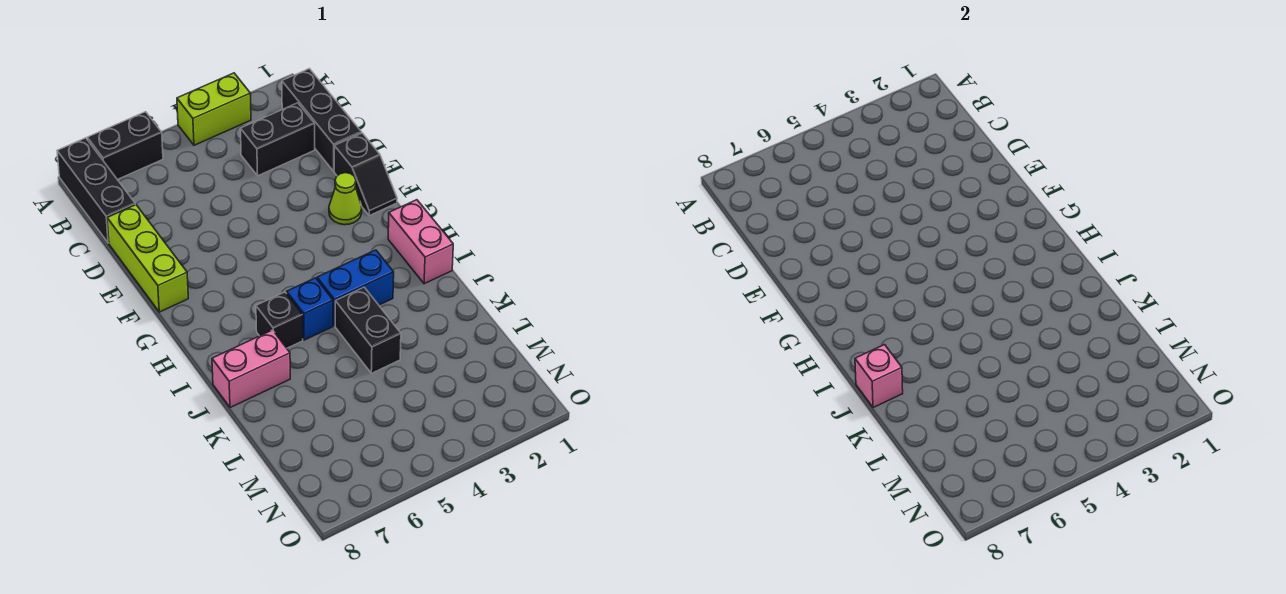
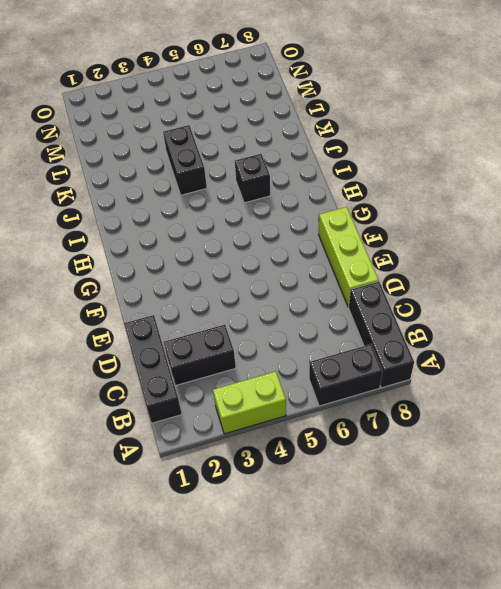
none -> black 1x2 slope [334,133,397,215]
none -> lime 1x1 cone [329,173,362,225]
none -> pink 1x2 brick [388,200,453,284]

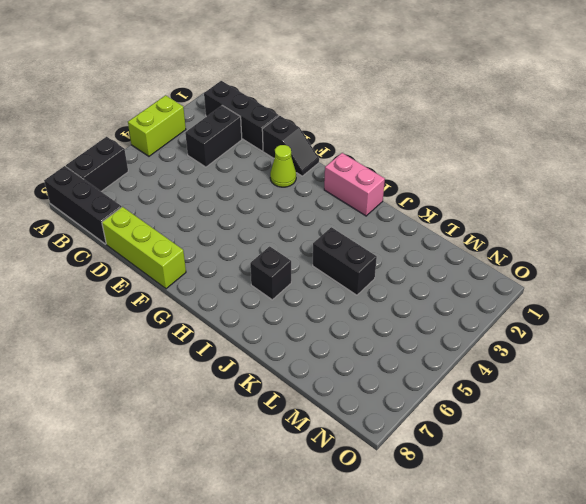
none -> blue 1x2 brick [317,250,394,326]
none -> blue 1x1 brick [287,278,333,340]
none -> pink 1x2 brick [212,330,290,408]

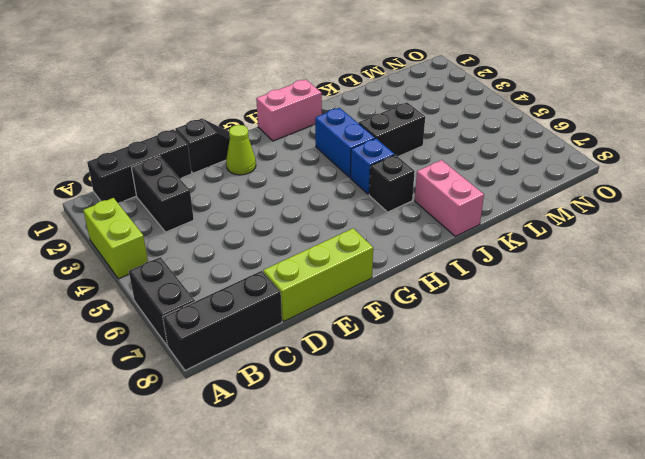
none -> pink 1x1 brick [855,345,903,408]

